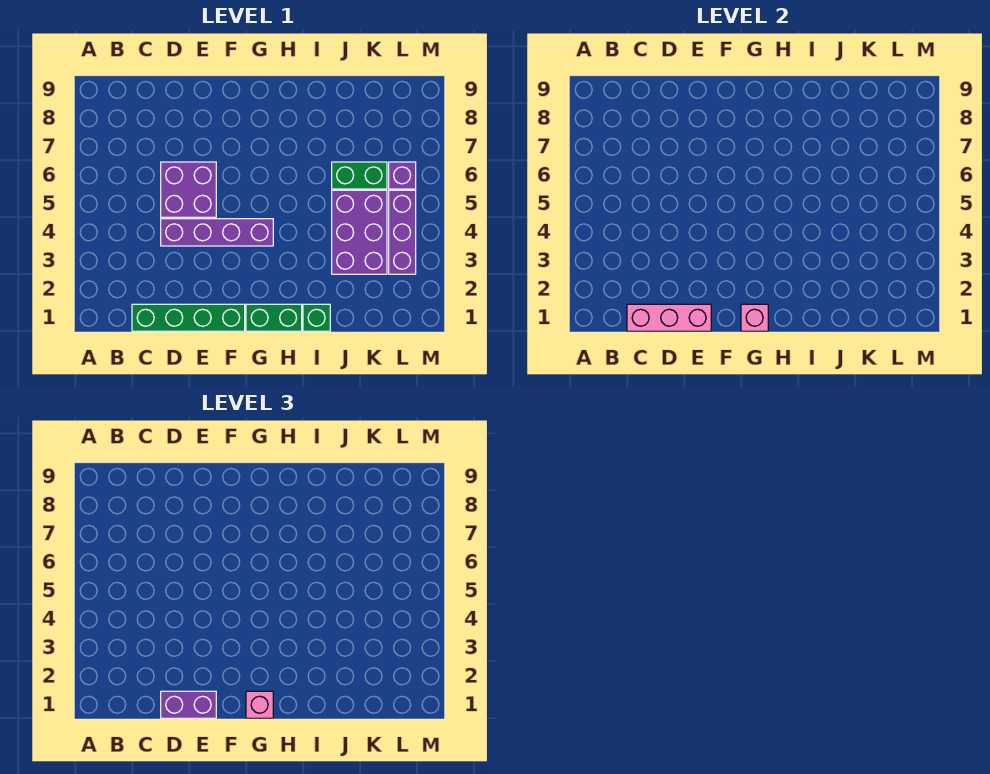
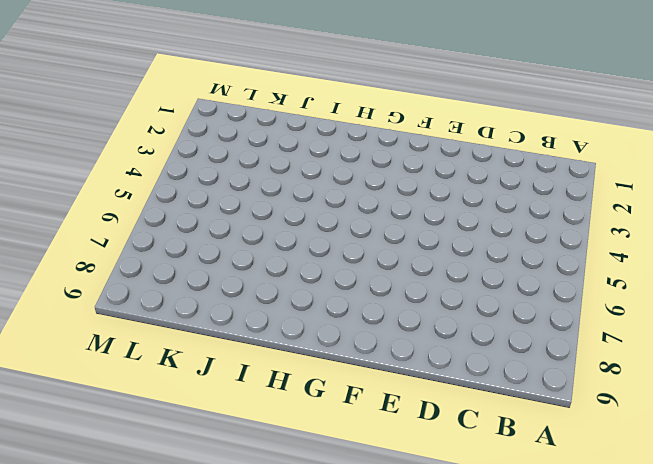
none -> green 1x4 brick [132,304,245,331]
none -> purple 1x4 brick [161,219,273,246]
none -> purple 2x2 brick [161,162,216,217]

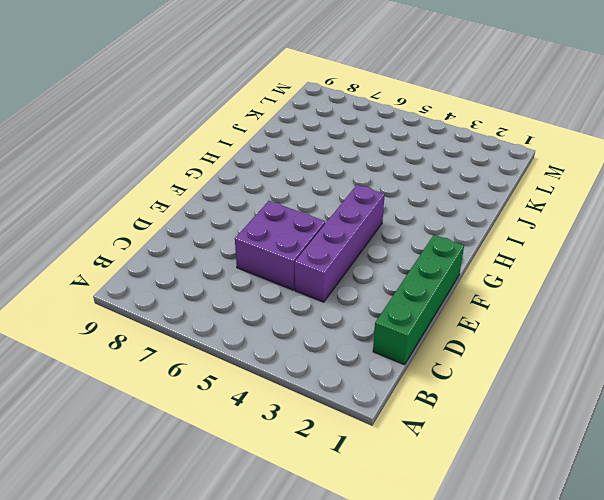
none -> green 1x2 brick [246,304,302,331]
none -> green 1x1 brick [303,304,330,331]
none -> purple 2x3 brick [332,190,387,274]

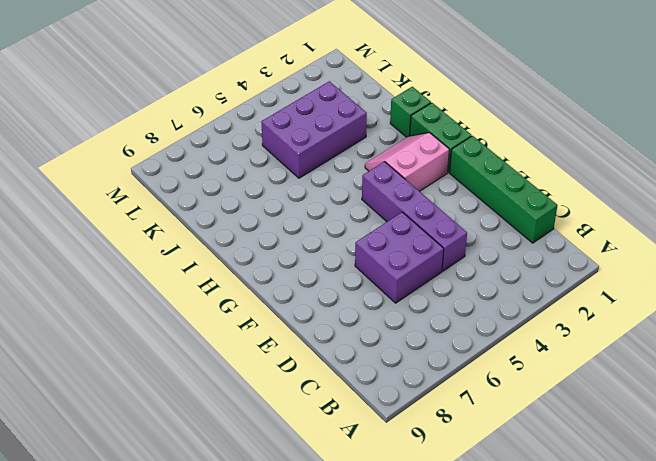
pink 2x2 slope [365,133,449,191] -> none
none -> green 1x2 brick [332,162,387,189]
none -> purple 1x3 brick [389,190,416,274]
none -> purple 1x1 brick [389,162,416,189]

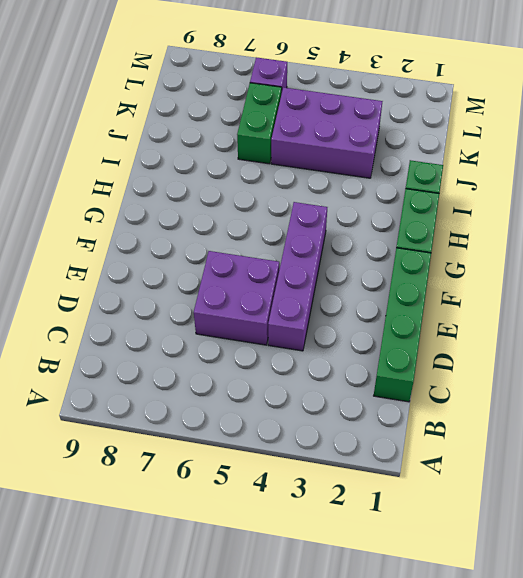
none -> purple 1x3 brick [389,190,416,274]
none -> pink 1x3 brick [627,304,711,331]
none -> pink 1x1 brick [741,304,768,331]

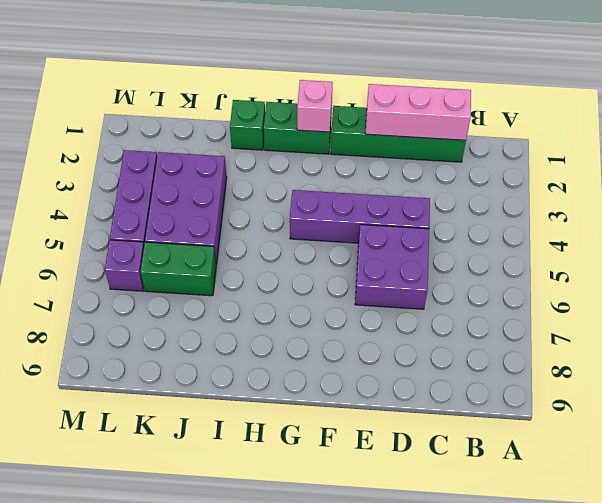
none -> purple 1x2 brick [161,691,216,718]
none -> pink 1x1 brick [246,691,273,718]

